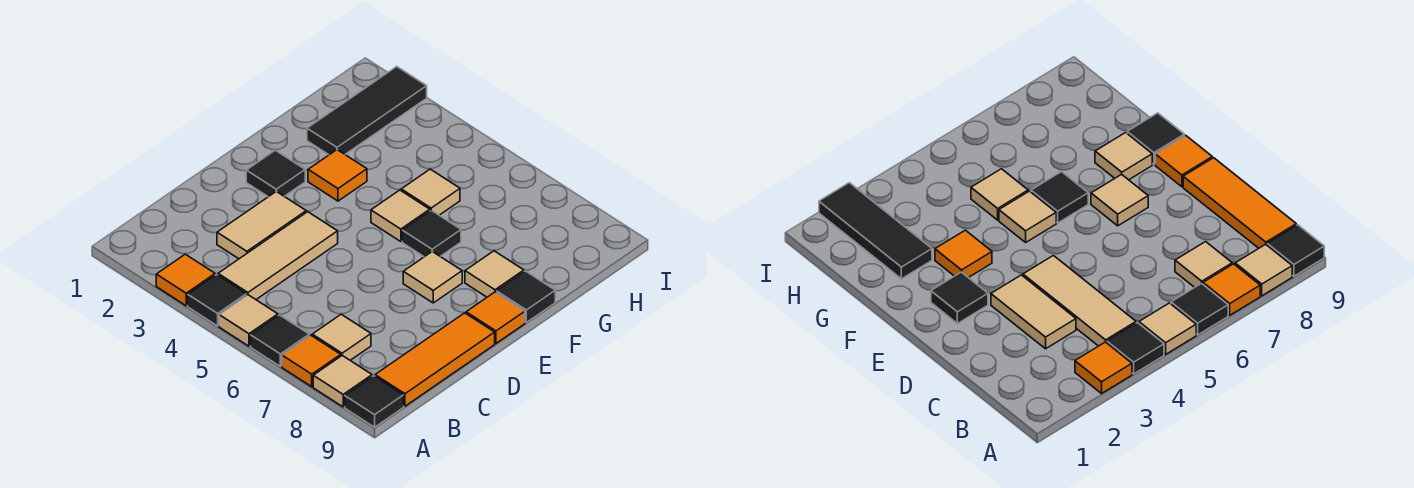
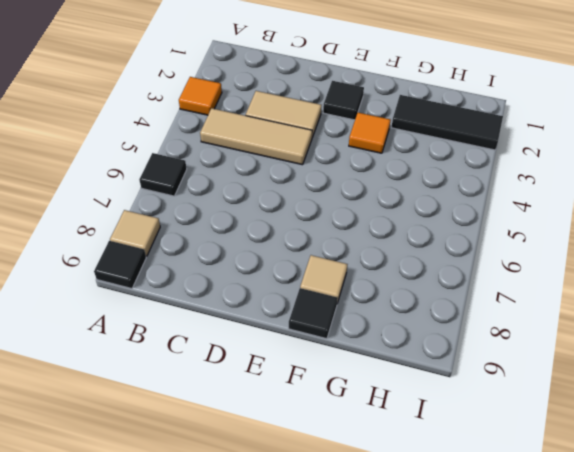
none -> black 1x1 tile [188,275,247,326]
none -> tan 1x1 tile [219,295,278,346]
none -> orange 1x1 tile [282,335,341,387]

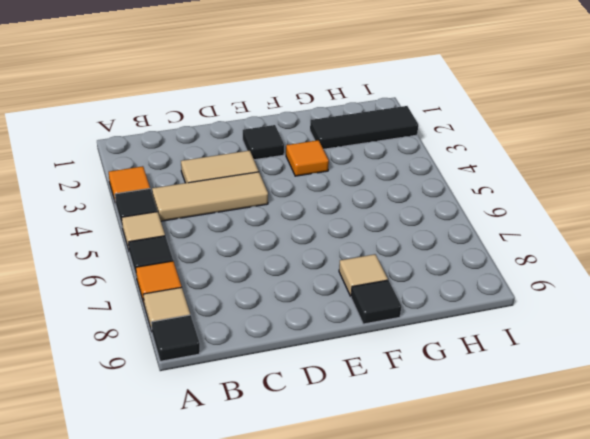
none -> tan 1x1 tile [312,314,371,360]
none -> orange 1x3 tile [375,313,495,406]
none -> tan 1x1 tile [403,252,462,303]

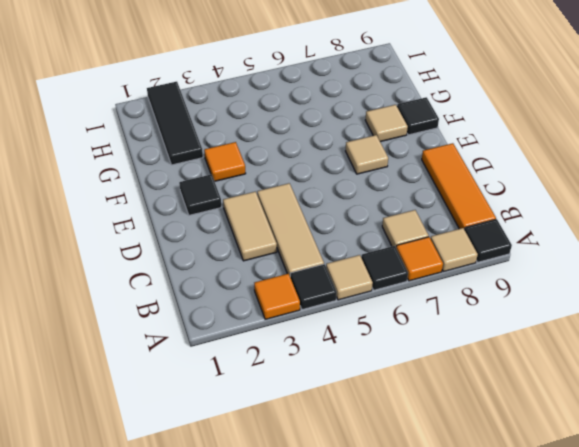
none -> orange 1x1 tile [466,292,525,343]
none -> tan 1x1 tile [371,190,430,242]
none -> black 1x1 tile [402,210,461,257]

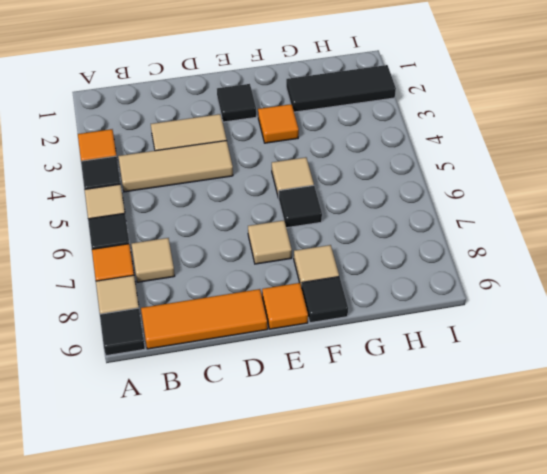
none -> tan 1x1 tile [401,169,460,215]

